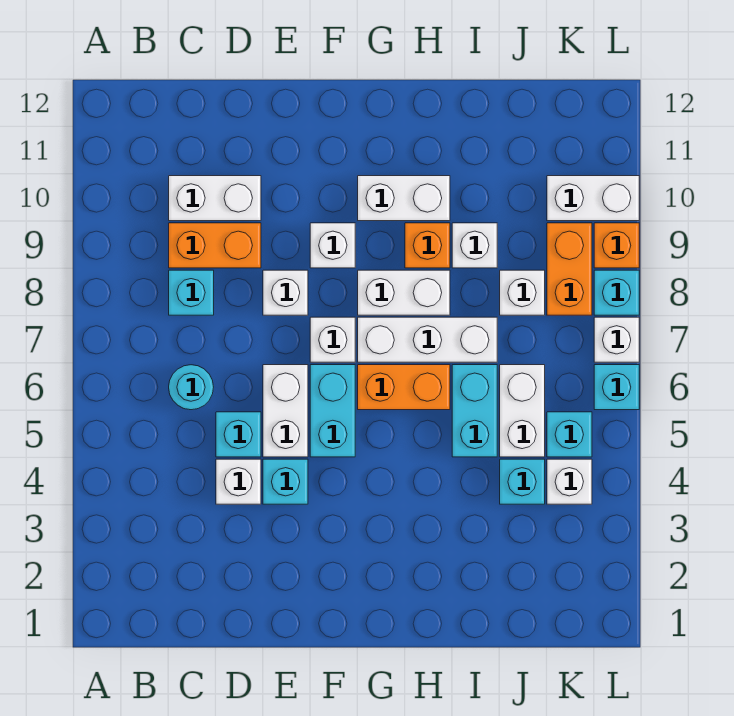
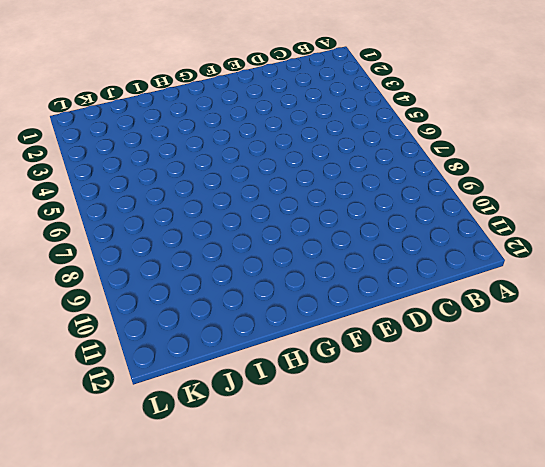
none -> cyan 1x1 round brick [169,365,214,410]
none -> cyan 1x1 brick [169,270,214,315]
none -> orange 1x2 brick [169,223,261,268]
none -> white 1x2 brick [169,176,261,221]

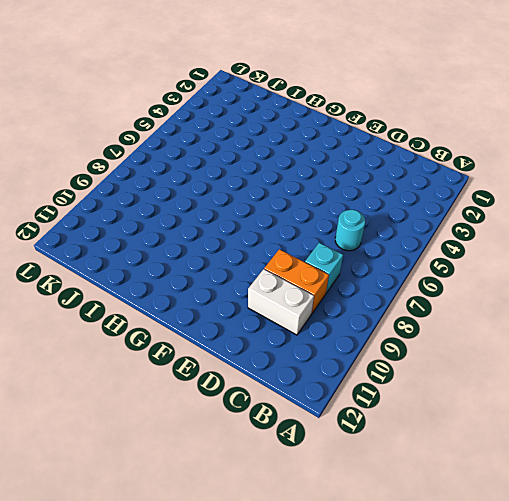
none -> white 1x1 brick [216,459,261,504]
none -> cyan 1x1 brick [216,412,261,457]
none -> cyan 1x1 brick [263,459,308,504]
none -> white 1x2 brick [263,365,308,457]

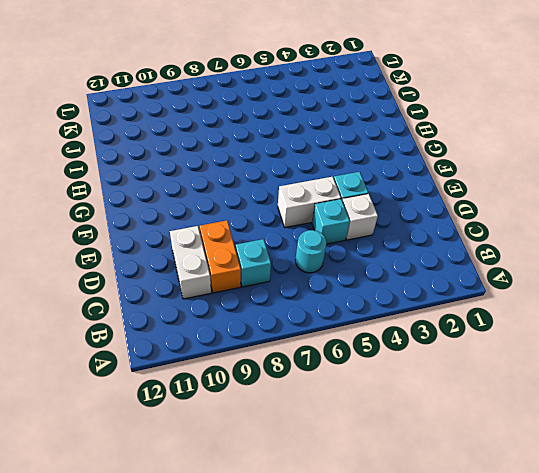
none -> white 1x1 brick [263,270,308,315]
none -> cyan 1x2 brick [310,365,355,457]
none -> white 1x1 brick [310,317,355,362]
none -> white 1x1 brick [310,223,355,268]

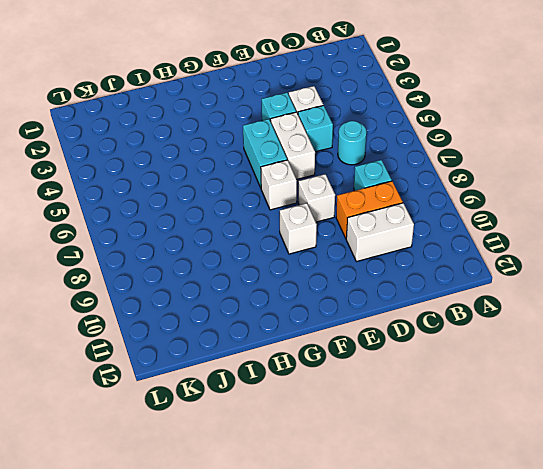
none -> orange 1x2 brick [358,365,450,410]
none -> white 1x3 brick [358,317,497,362]
none -> white 1x2 brick [358,270,450,315]
none -> white 1x2 brick [358,176,450,221]

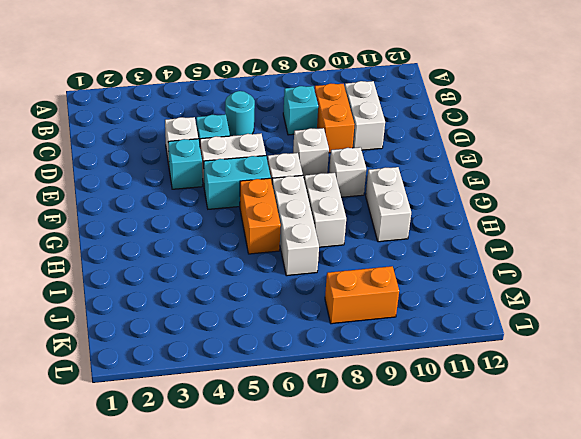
none -> orange 1x1 brick [405,223,450,268]
none -> cyan 1x2 brick [452,365,497,457]
none -> white 1x1 brick [452,223,497,268]
none -> cyan 1x1 brick [500,459,545,504]

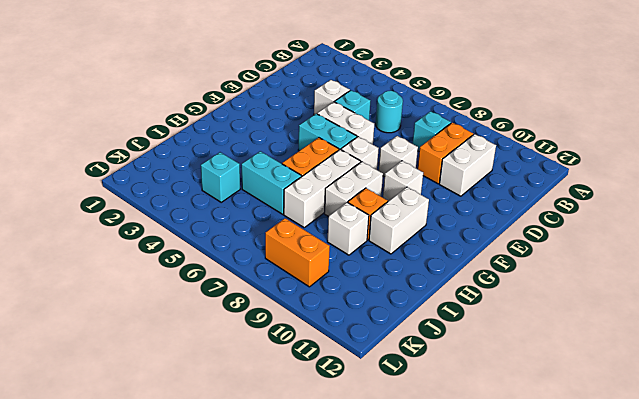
none -> cyan 1x1 brick [263,459,308,504]
none -> white 1x2 brick [500,365,545,457]
none -> white 1x1 brick [500,270,545,315]
none -> white 1x1 brick [547,459,592,504]

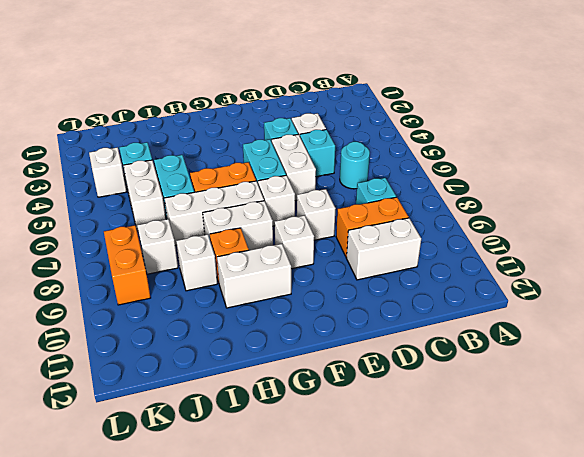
none -> cyan 1x1 brick [547,412,592,457]
none -> white 1x2 brick [547,176,639,221]
none -> cyan 1x1 brick [594,365,639,410]
none -> white 1x1 brick [594,317,639,362]

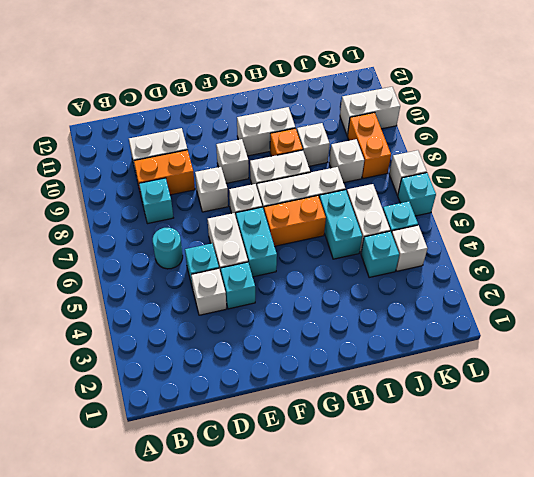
none -> cyan 1x1 brick [594,270,639,315]
none -> orange 1x1 brick [594,223,639,268]

